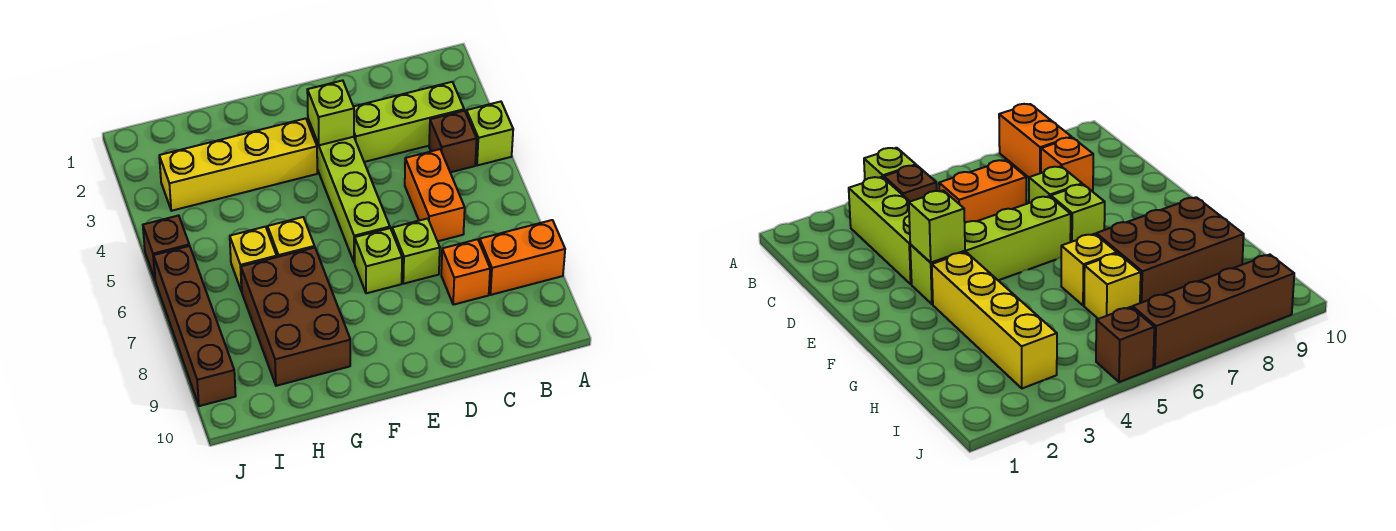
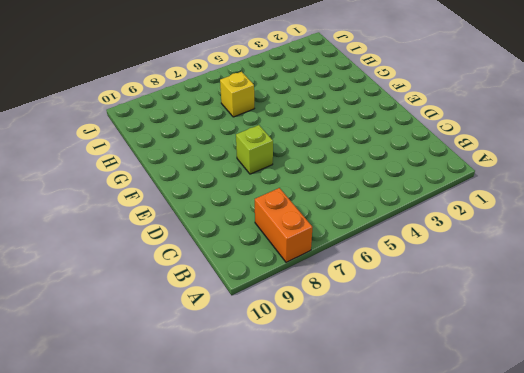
none -> lime 1x1 brick [466,102,513,166]
none -> lime 1x3 brick [354,82,464,162]
none -> brown 1x1 brick [429,111,477,172]

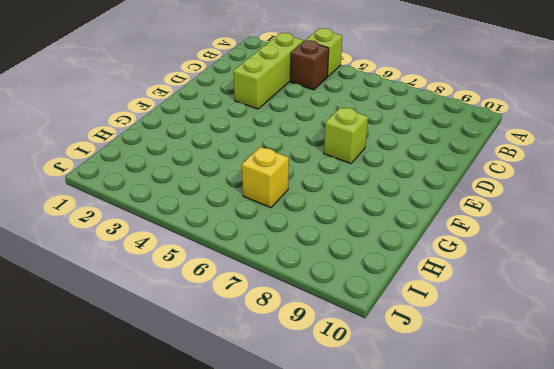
none -> orange 1x2 brick [480,220,565,295]
none -> orange 1x2 brick [405,149,465,241]
none -> orange 1x1 brick [441,239,490,305]

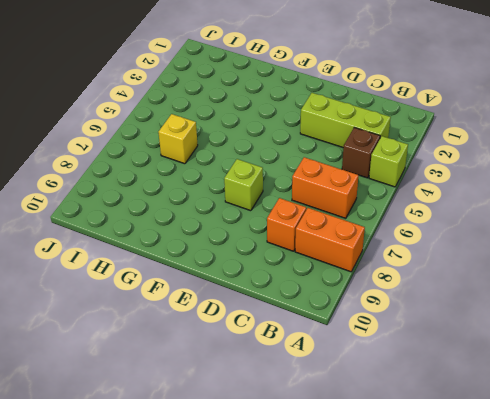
orange 1x2 brick [292,157,359,218] -> orange 1x2 brick turned to [405,149,465,241]
none -> lime 1x1 brick [392,218,440,284]
none -> lime 1x4 brick [308,119,390,263]
none -> yellow 1x4 brick [159,118,317,211]

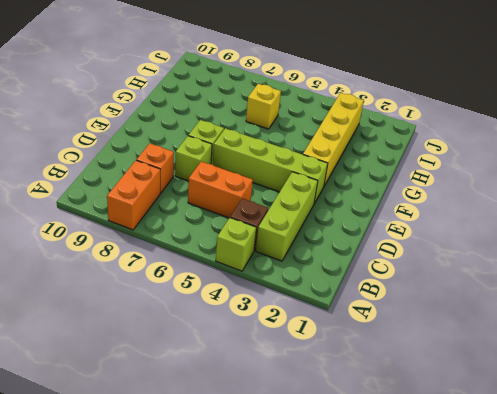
none -> yellow 1x1 brick [268,217,315,257]
none -> brown 2x3 brick [241,248,350,386]
none -> brown 1x1 brick [143,215,189,279]

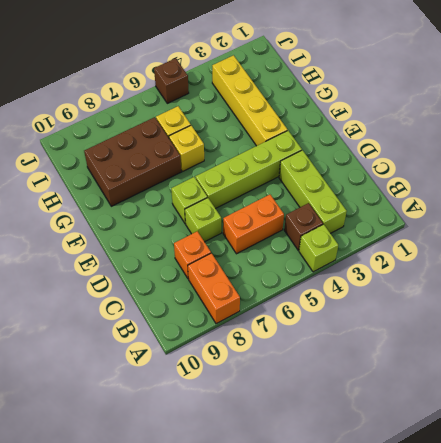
none -> brown 1x4 brick [154,246,236,406]
none -> lime 1x1 brick [307,80,354,145]

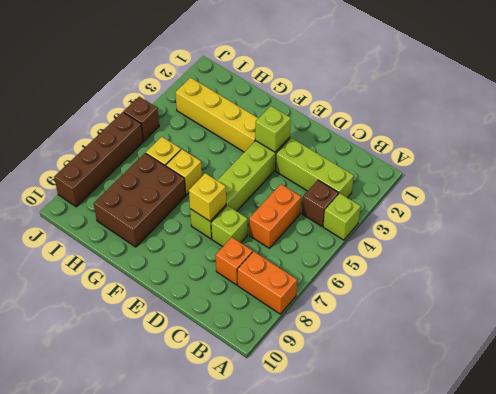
yellow 1x1 brick [189,173,226,221] -> none

